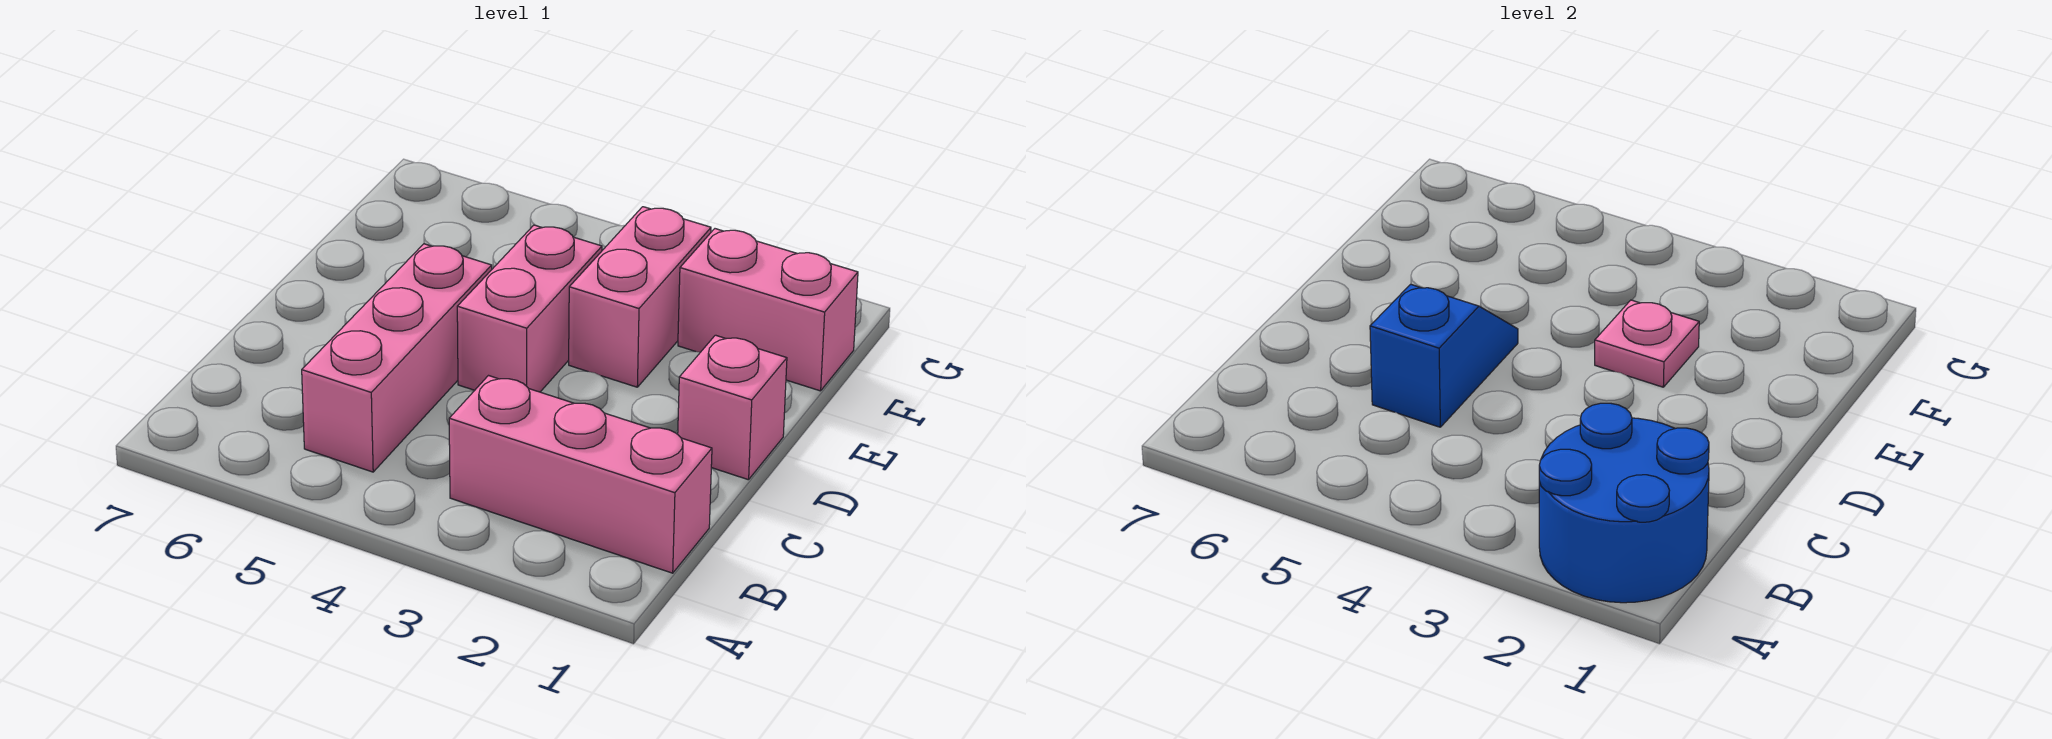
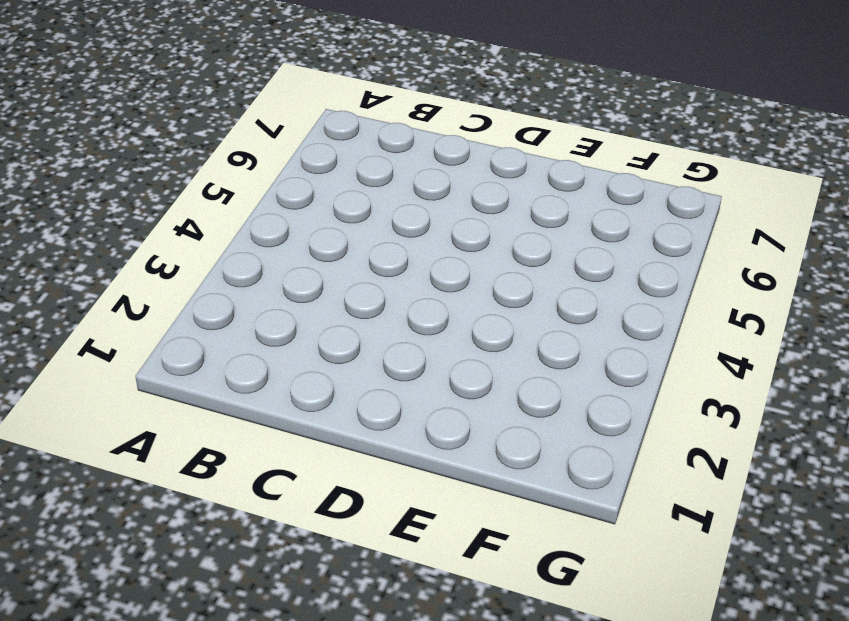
none -> pink 1x3 brick [449,376,712,573]
none -> pink 1x3 brick [302,244,492,472]

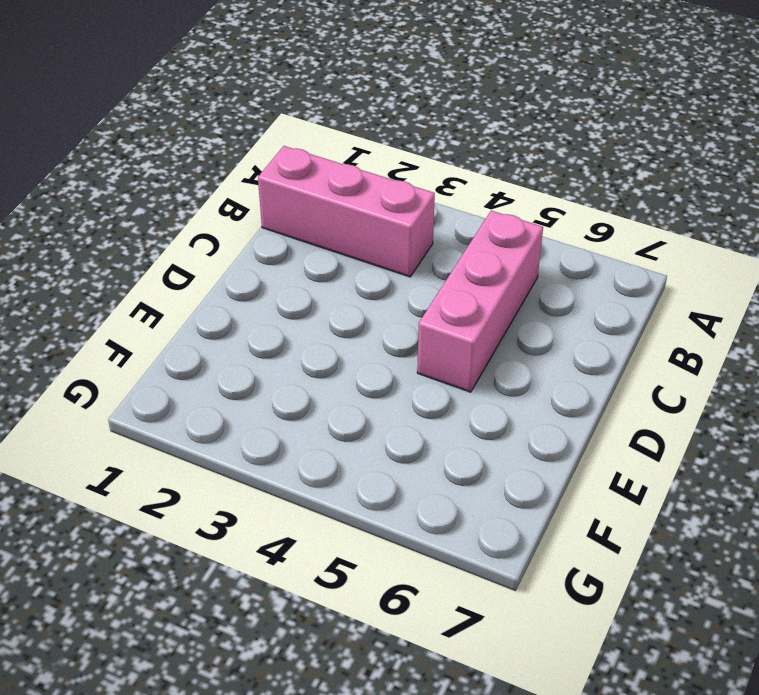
none -> pink 1x1 brick [678,335,787,480]
none -> pink 1x2 brick [457,225,602,392]

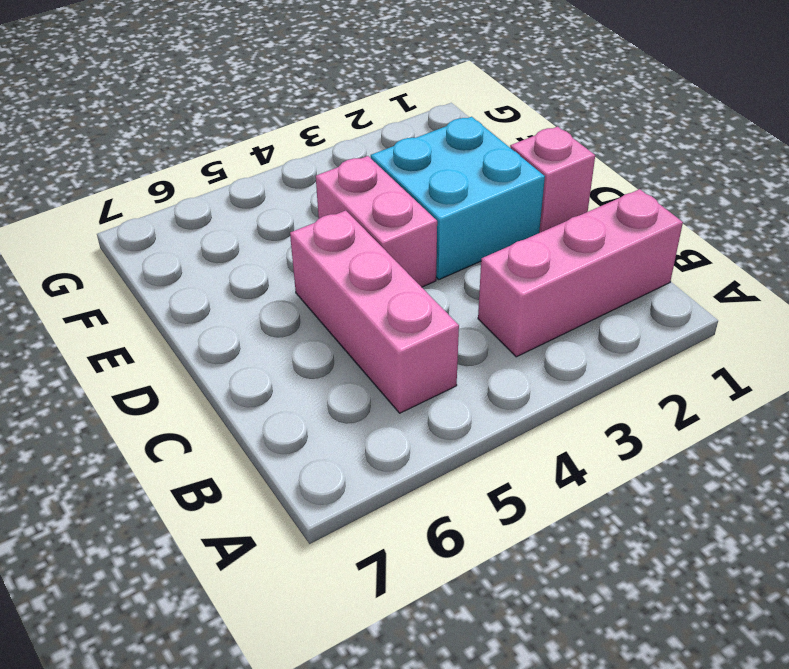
cyan 2x2 brick [371,117,545,279] -> pink 1x2 brick [569,207,711,387]
none -> pink 1x2 brick [678,229,858,391]
none -> blue 2x2 round brick [1539,403,1709,603]

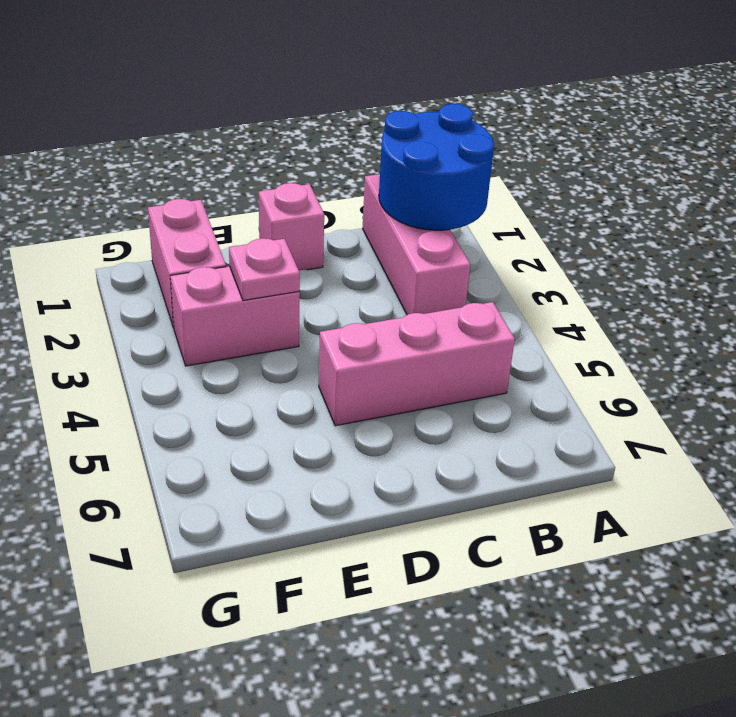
none -> pink 1x2 brick [457,225,602,392]
none -> blue 1x2 slope [1370,284,1518,427]

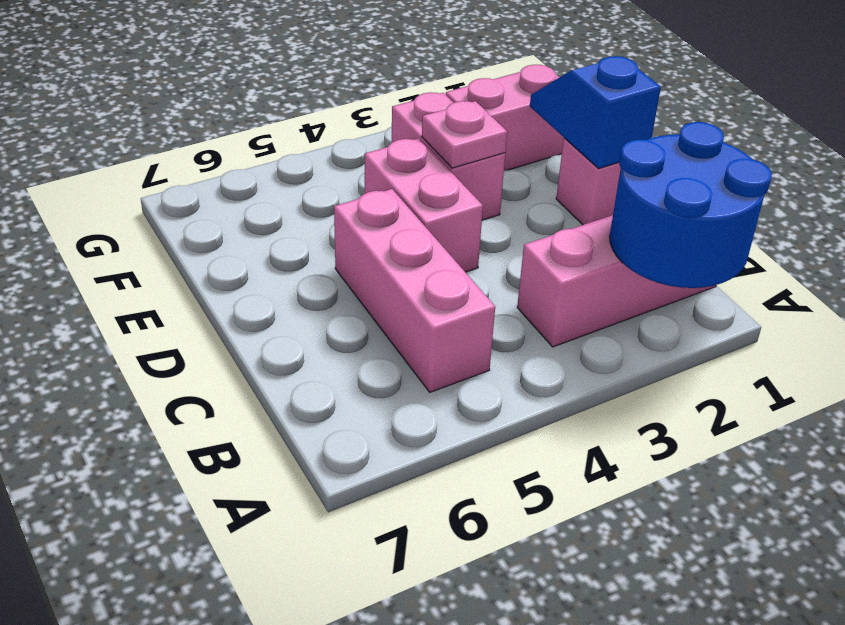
blue 1x2 slope [530,56,661,169] -> blue 1x2 slope moved to [1370,284,1518,427]

